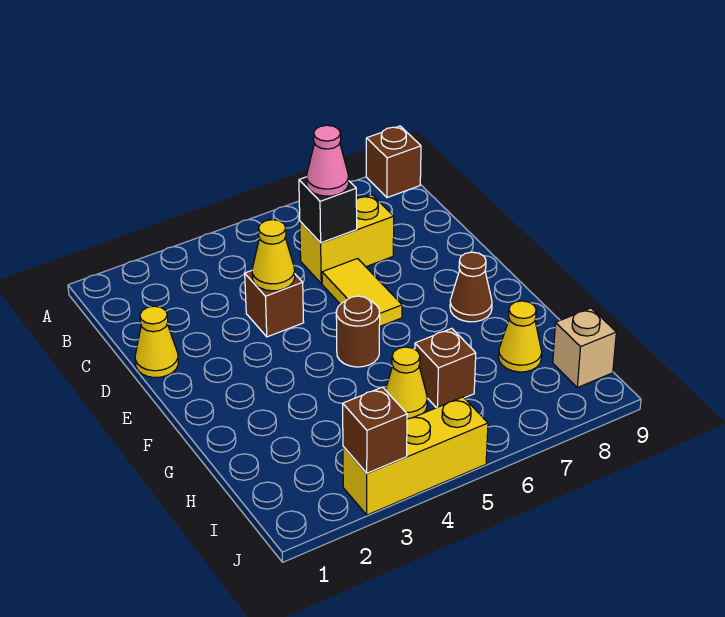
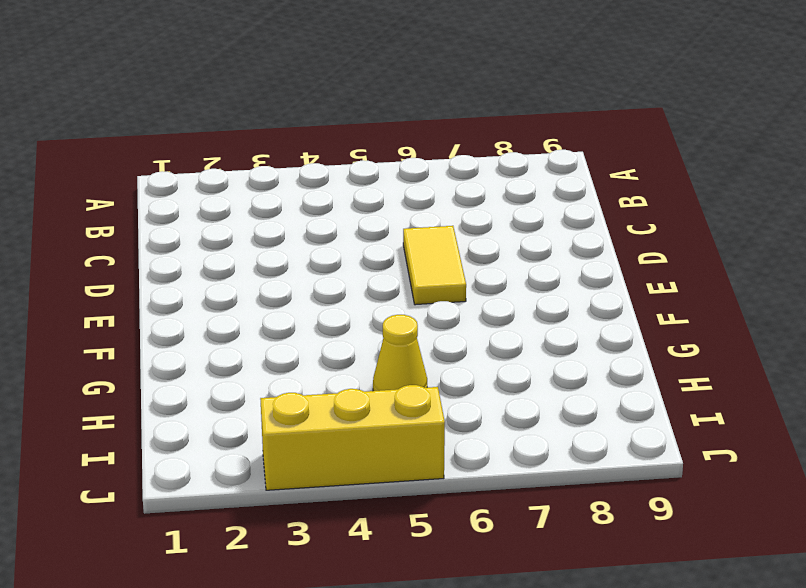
none -> brown 1x1 brick [366,126,421,198]
none -> yellow 1x2 brick [300,195,394,283]
none -> yellow 1x1 cone [135,306,178,377]

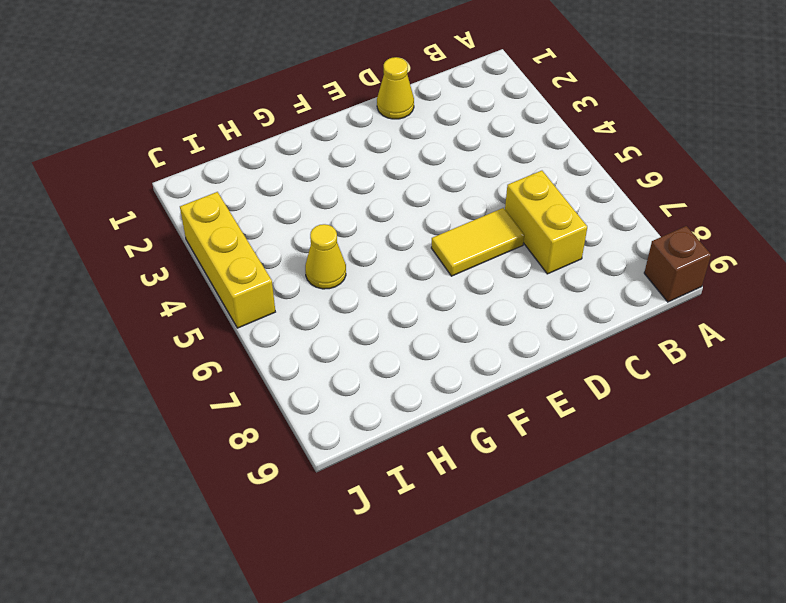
none -> brown 1x1 brick [245,271,304,337]
none -> brown 1x1 round brick [336,296,380,367]
none -> brown 1x1 cone [450,252,492,322]

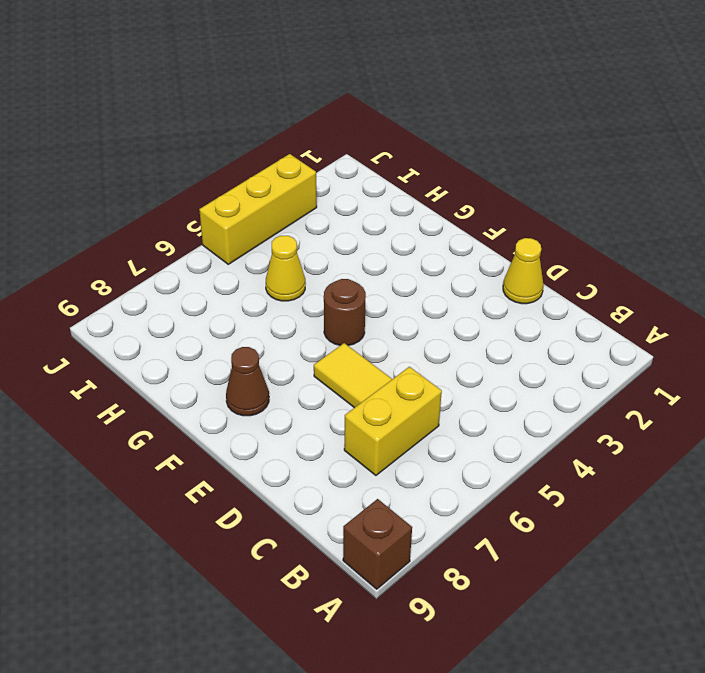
none -> brown 1x1 brick [245,271,304,337]
none -> brown 1x1 brick [415,328,476,408]
none -> yellow 1x1 cone [499,301,542,372]

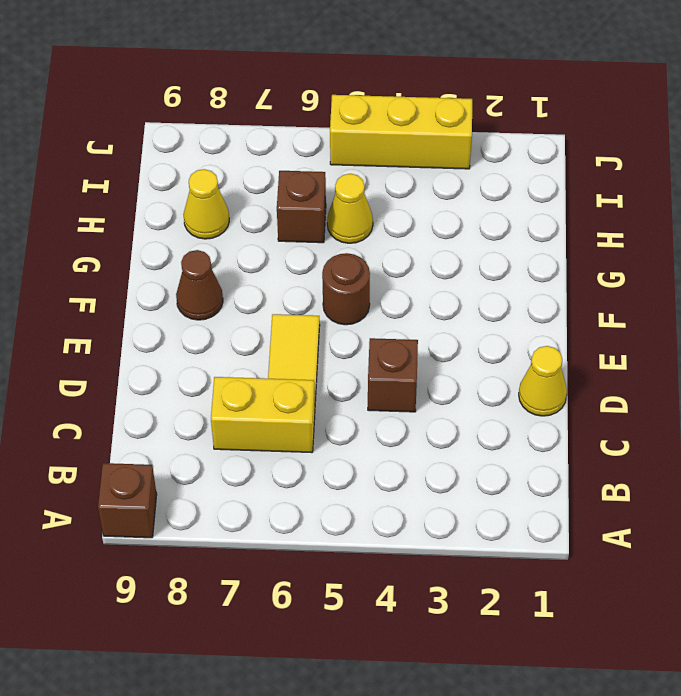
none -> tan 1x1 brick [553,308,616,388]
none -> black 1x1 brick [299,177,357,243]
none -> yellow 1x1 cone [252,220,295,291]

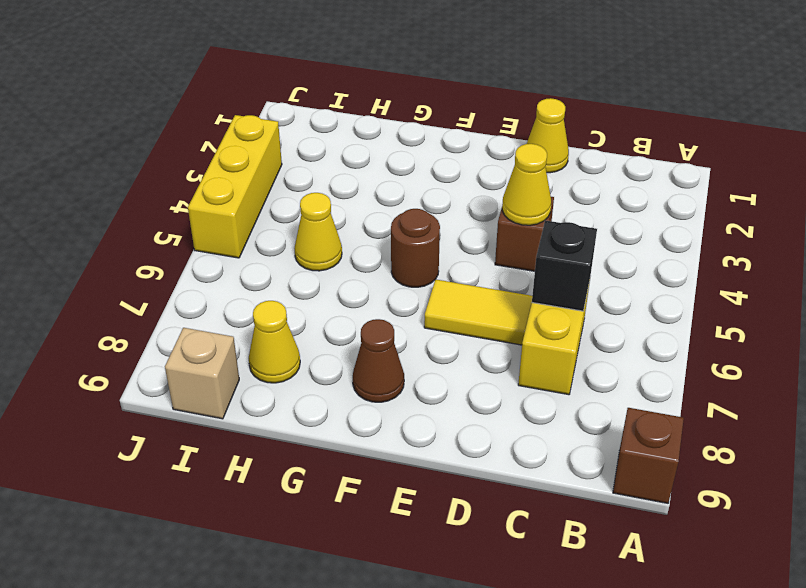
none -> brown 1x1 brick [415,328,476,408]
none -> brown 1x1 brick [343,387,407,473]
none -> pink 1x1 cone [307,125,349,196]

